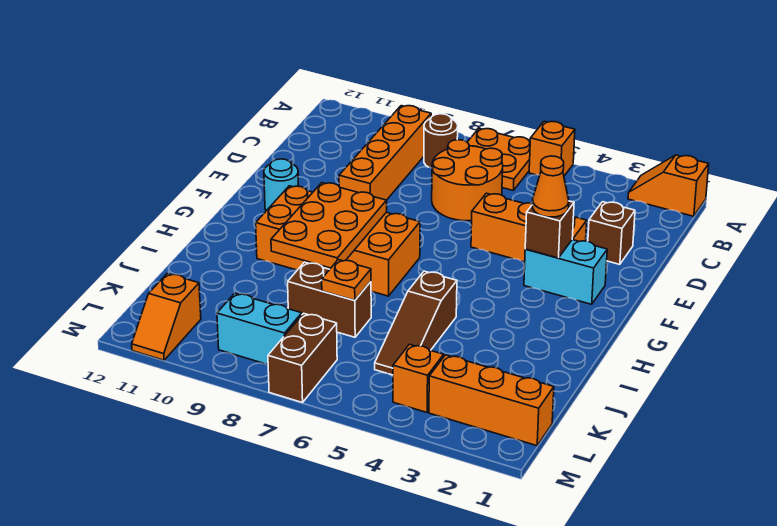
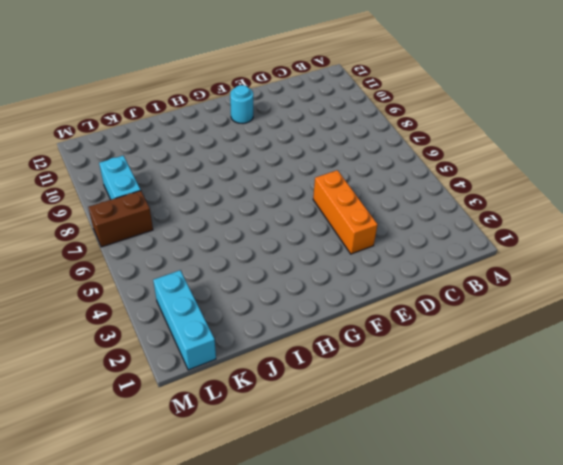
cyan 1x3 brick [153,270,216,370] -> orange 1x3 brick [429,355,554,446]
none -> orange 1x2 slope [628,155,709,216]
none -> orange 1x1 brick [529,121,575,176]
none -> orange 2x2 plate [468,129,530,191]

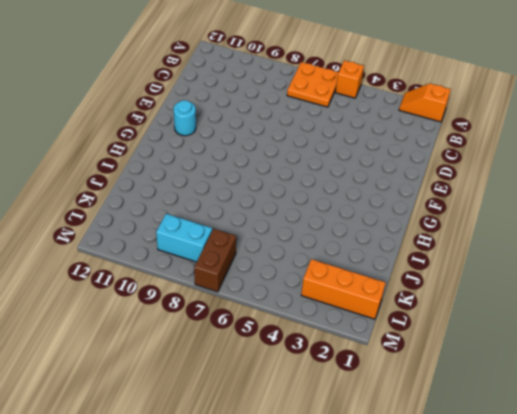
none -> brown 1x1 round brick [424,114,458,168]
none -> orange 1x4 brick [339,106,431,200]
none -> orange 2x2 round brick [432,140,503,221]

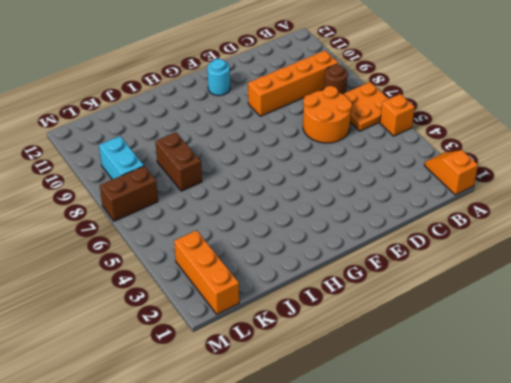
none -> brown 1x1 brick [588,202,635,264]
none -> orange 1x3 brick [471,193,587,262]
none -> cyan 1x2 brick [524,240,607,304]

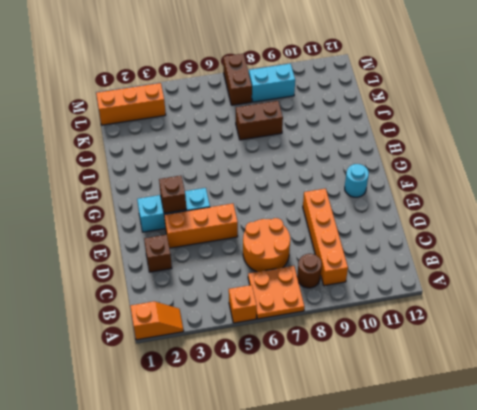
cyan 1x3 brick [137,188,210,232] -> cyan 1x2 brick [524,240,607,304]
none -> orange 2x4 brick [256,186,420,296]
none -> brown 1x3 slope [375,271,457,375]
none -> orange 1x1 brick [393,344,444,412]

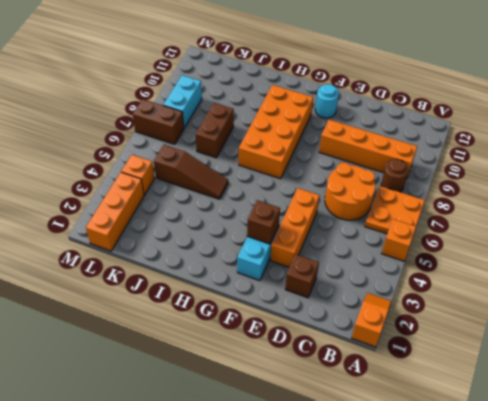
brown 1x3 slope [154,145,228,199] -> brown 1x3 slope turned to [375,271,457,375]
none -> orange 1x2 slope [132,274,201,360]
none -> orange 2x3 plate [271,183,387,268]
none -> orange 1x1 plate [322,260,371,301]

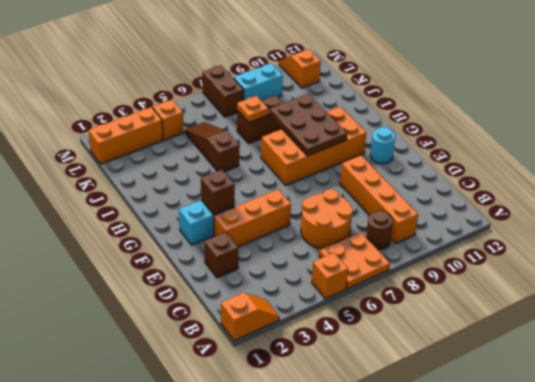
brown 2x3 plate [270,94,347,156] -> orange 2x3 plate [271,183,387,268]
none -> orange 1x1 cone [532,156,569,217]

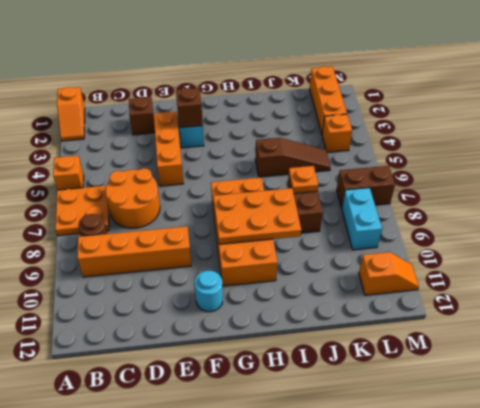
none -> orange 1x1 cone [532,156,569,217]

